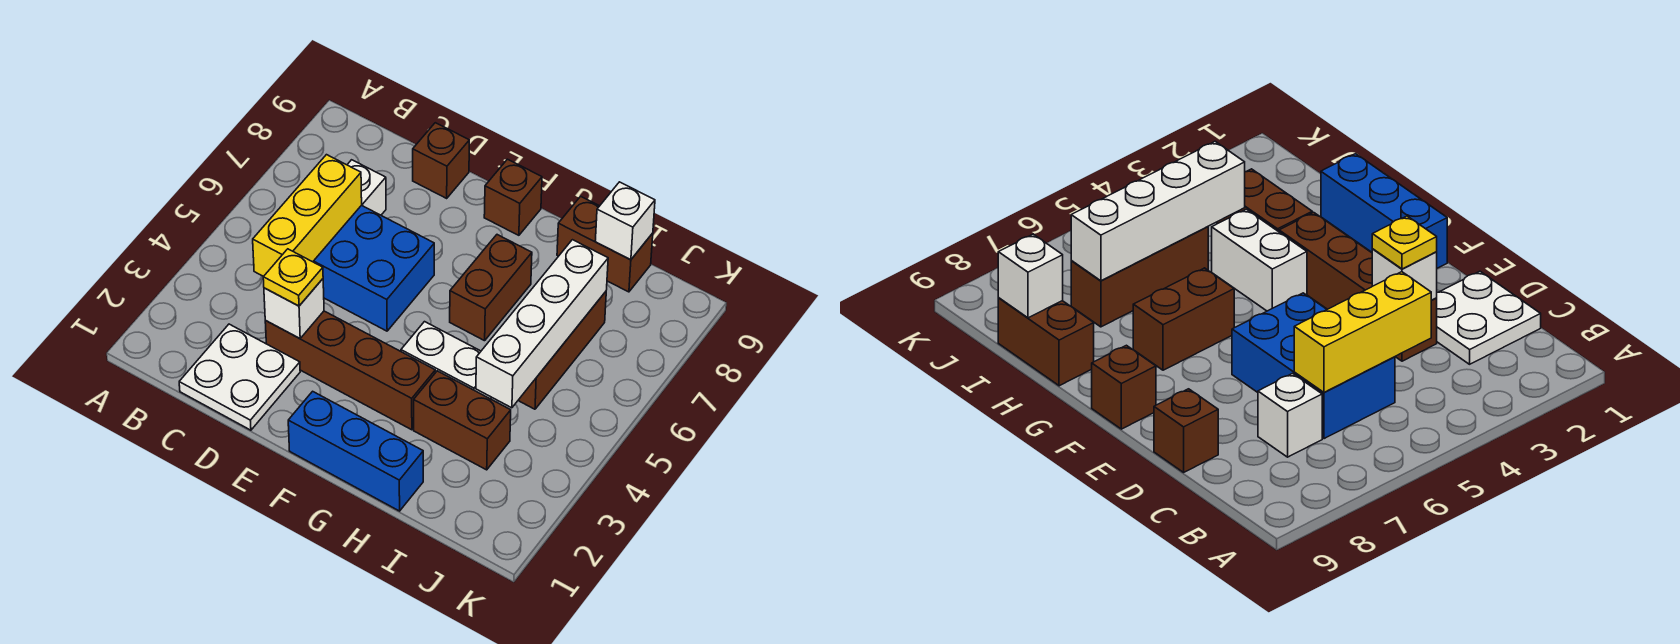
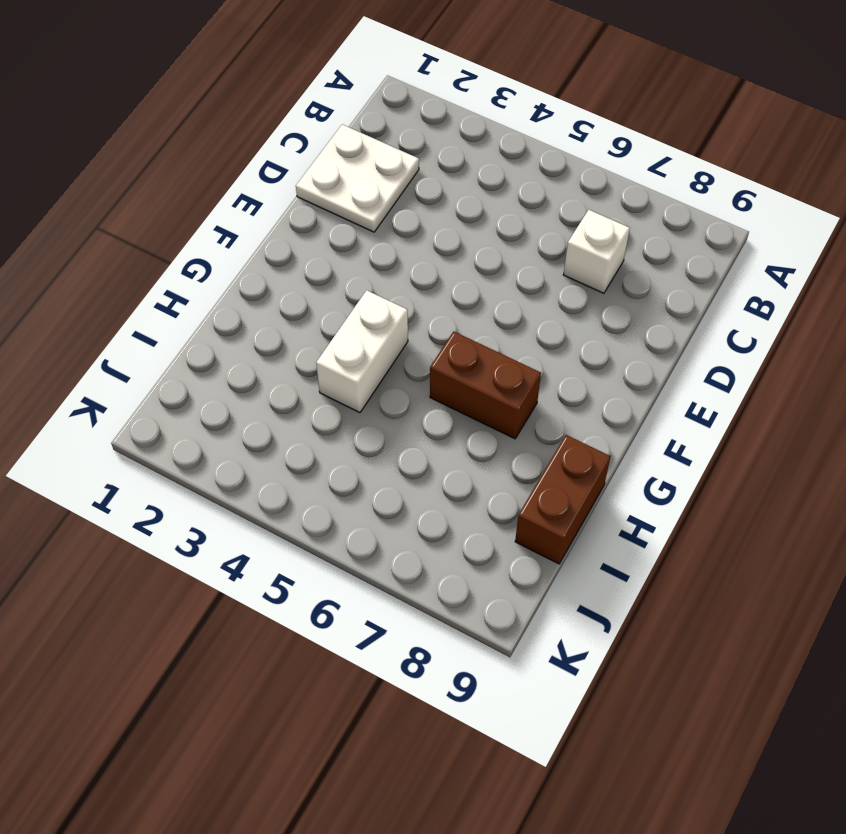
none -> blue 2x3 brick [313,205,434,331]
none -> brown 1x4 brick [265,311,435,430]
none -> brown 1x1 brick [413,123,469,198]

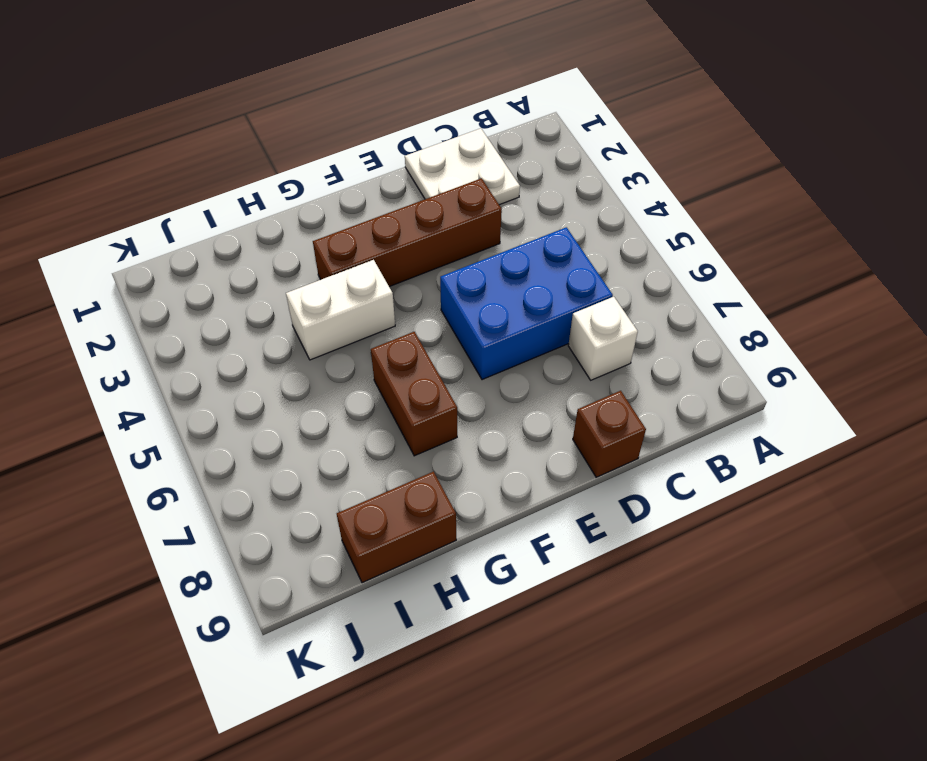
none -> blue 1x3 brick [288,391,423,511]
none -> brown 1x1 brick [484,159,542,235]
none -> brown 1x2 brick [414,371,511,470]

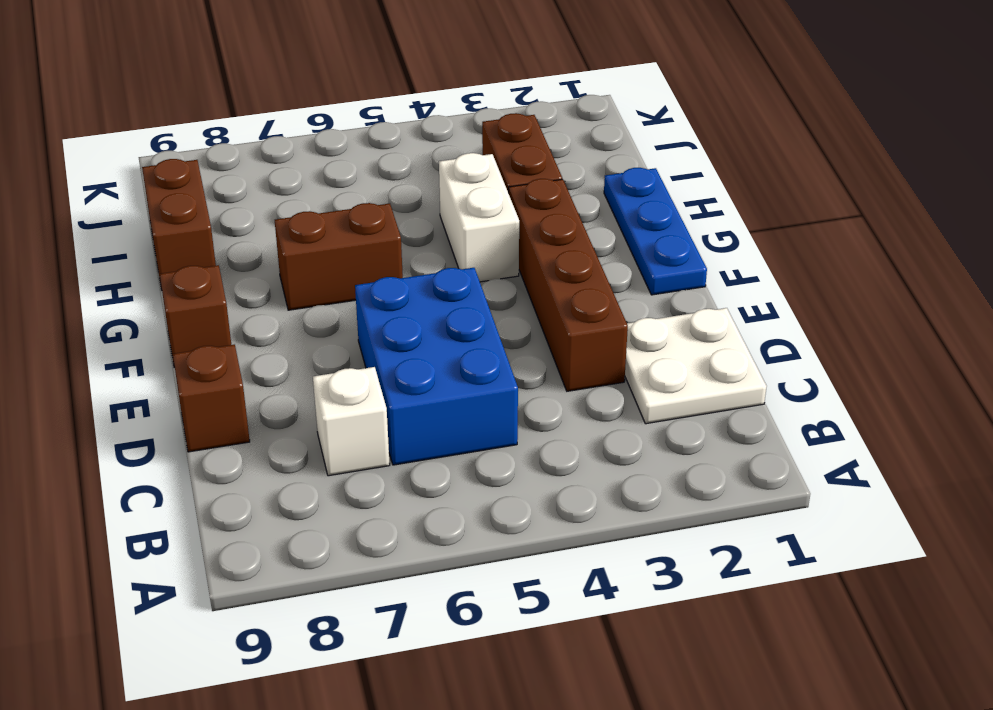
blue 1x3 plate [604,168,707,295] -> blue 1x3 brick [288,391,423,511]
none -> brown 1x3 brick [518,292,606,409]
none -> yellow 1x3 brick [253,155,362,277]
none -> white 1x1 brick [264,279,324,339]

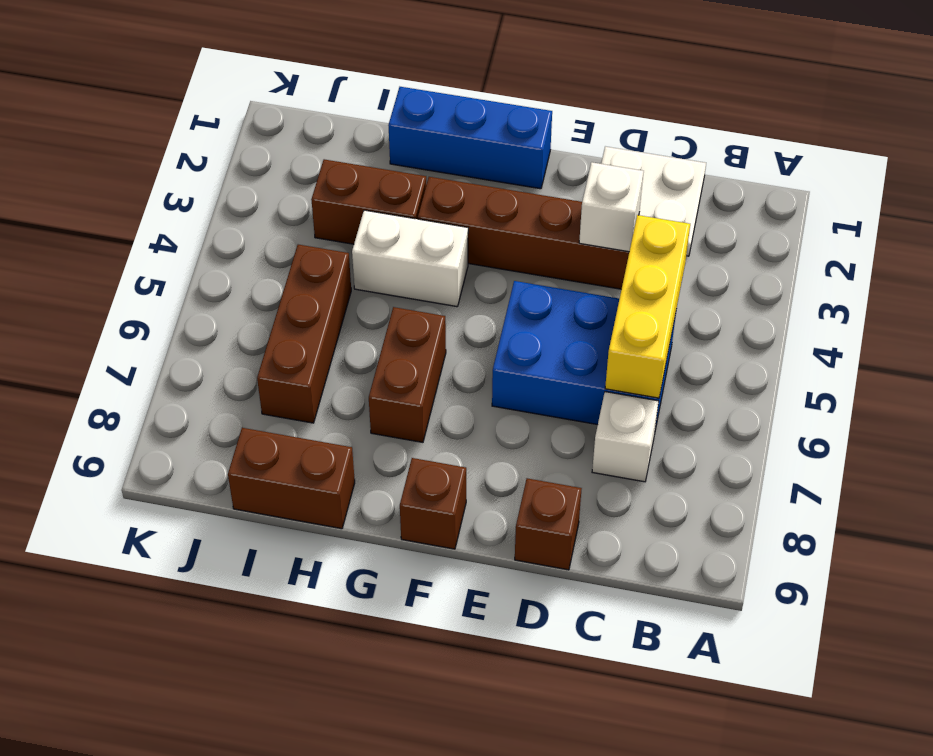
none -> white 1x4 brick [476,240,608,408]
none -> white 1x1 brick [595,182,655,260]
none -> yellow 1x1 plate [263,249,323,306]

